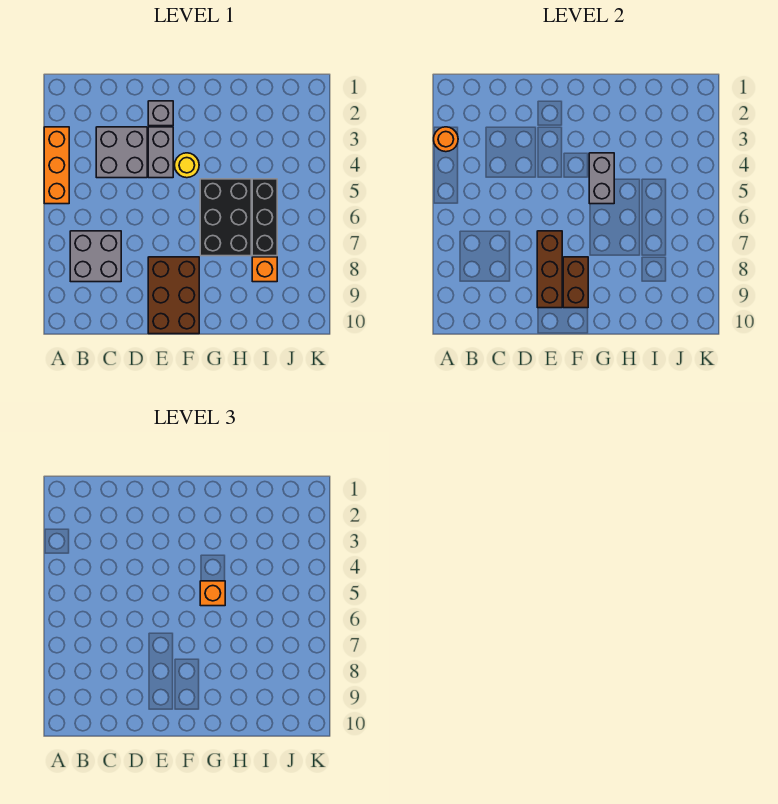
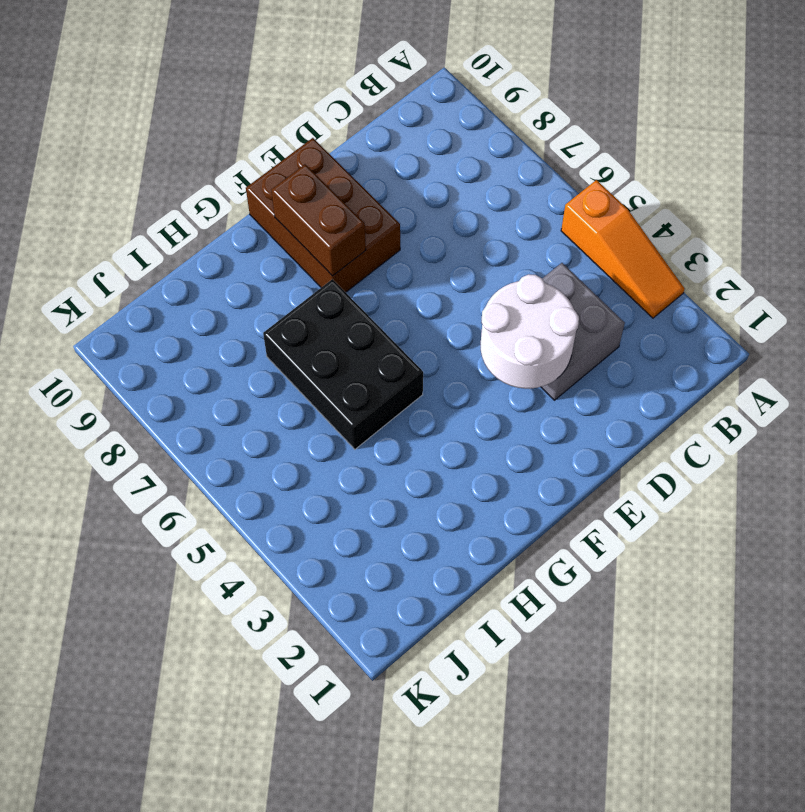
orange 1x3 slope [561,180,685,318] -> orange 1x3 brick [44,127,69,204]
white 2x2 round brick [480,274,579,389] -> none
none -> grey 2x2 brick [70,231,121,282]
none -> grey 1x1 brick [148,101,173,126]
none -> grey 1x2 brick [148,127,173,178]

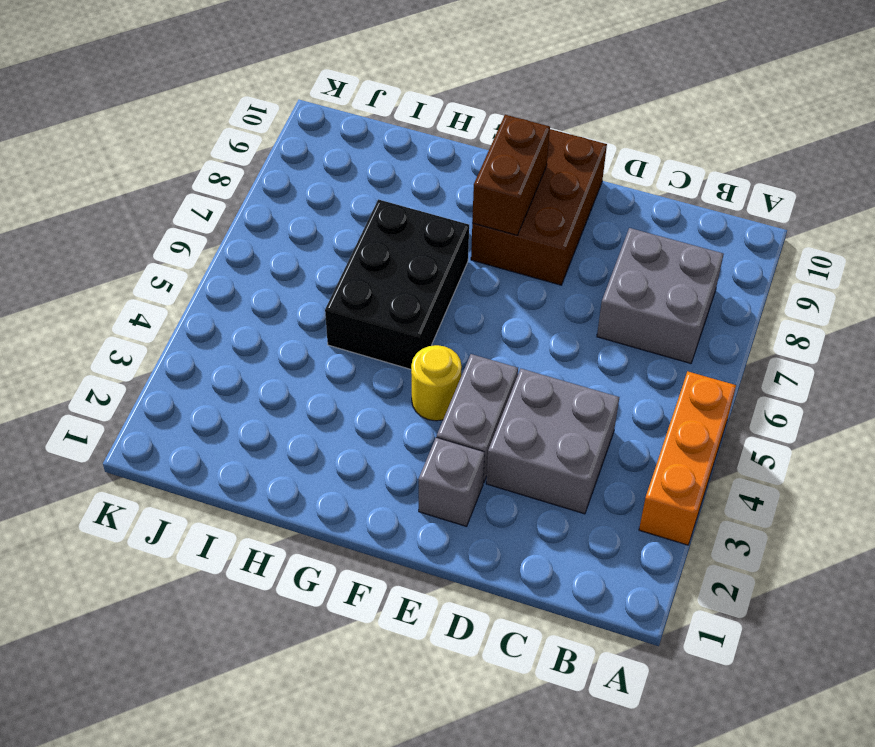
none -> black 1x3 brick [252,179,277,256]
none -> orange 1x1 brick [252,257,277,282]
none -> orange 1x1 round brick [434,127,458,152]

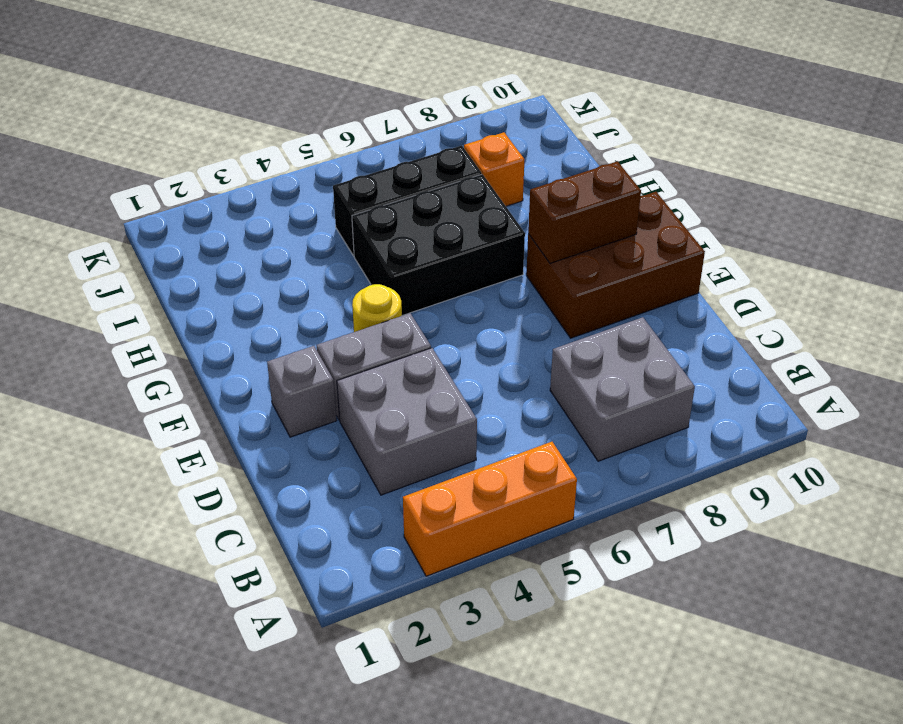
none -> orange 1x1 round brick [434,127,458,152]
none -> brown 1x3 brick [537,231,562,308]
none -> grey 1x2 brick [589,153,614,204]

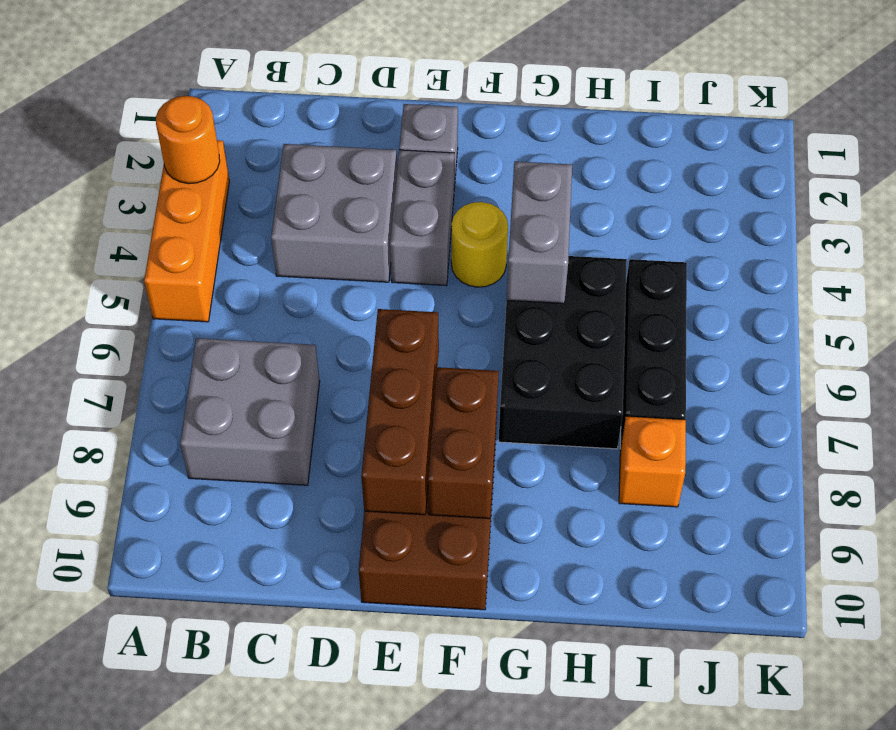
none -> orange 1x1 brick [200,581,225,606]

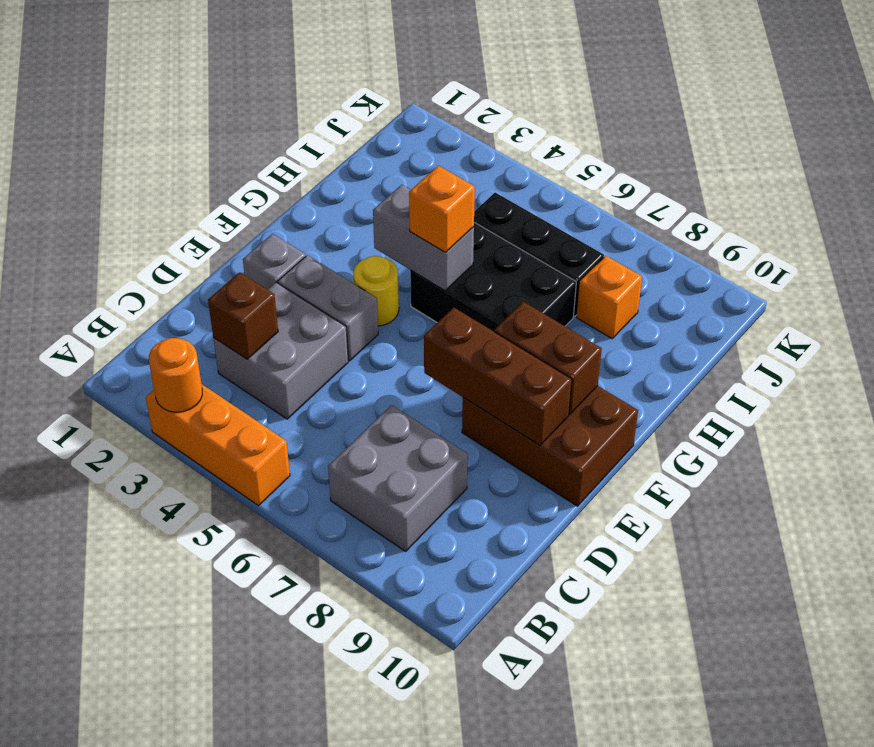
brown 1x1 brick [208,272,278,359] -> none

